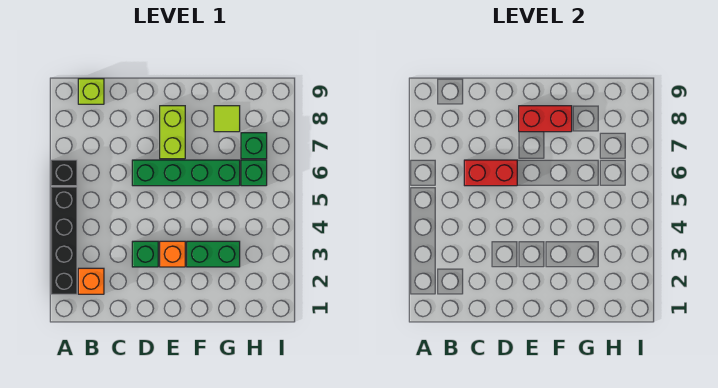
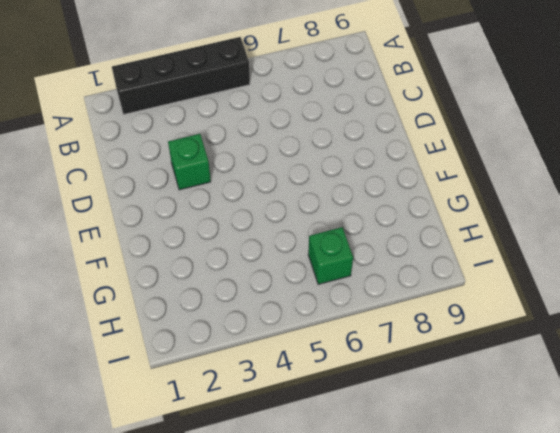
none -> black 1x1 brick [51,160,77,186]
none -> orange 1x1 brick [78,268,104,294]
none -> lime 1x1 brick [78,79,104,104]

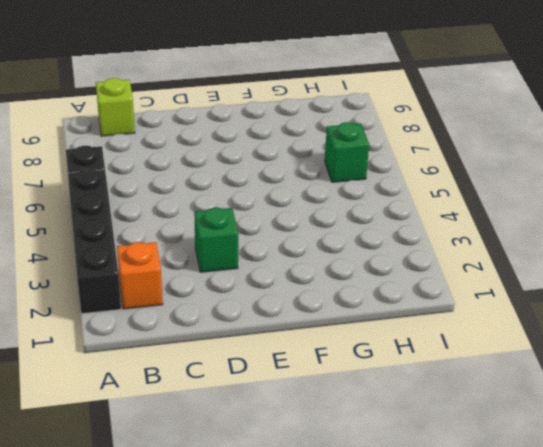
none -> green 1x4 brick [132,160,240,186]
none -> orange 1x1 brick [160,241,185,267]
none -> lime 1x2 brick [160,106,185,159]

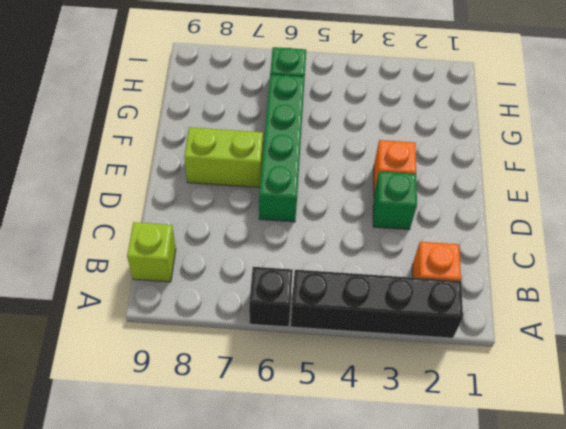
none -> green 1x2 brick [187,241,240,267]
none -> lime 1x1 tile [214,106,240,132]
none -> green 1x1 brick [241,133,267,159]

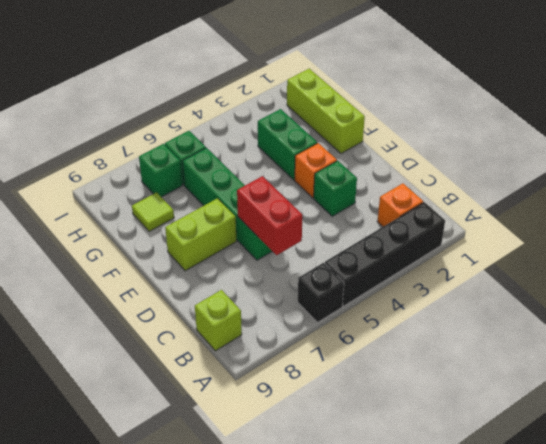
lime 1x3 brick [287,69,365,153] -> none
none -> red 1x2 brick [519,106,572,132]

